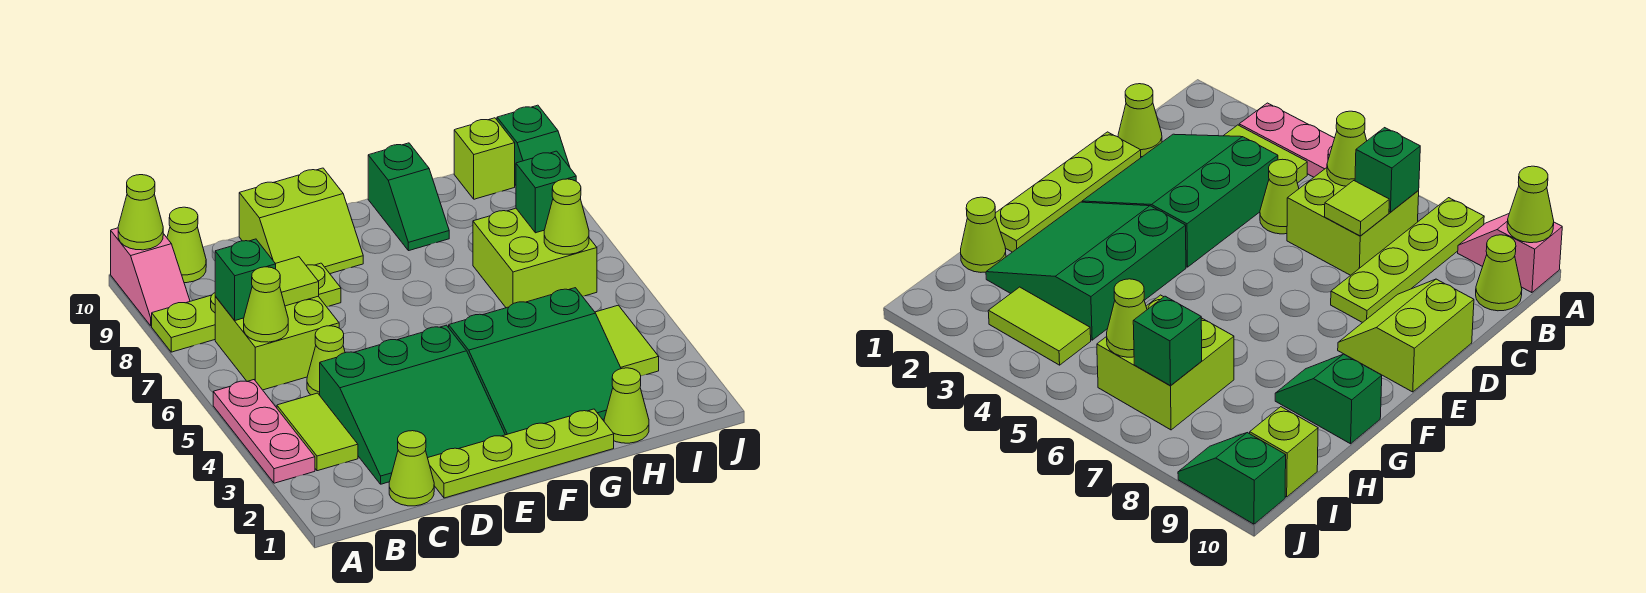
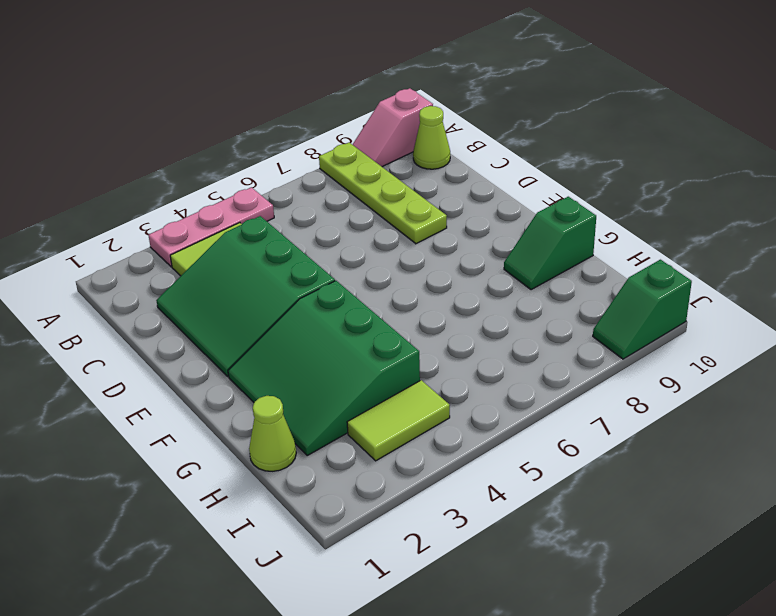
none -> lime 2x2 brick [215,296,339,390]
none -> lime 1x1 cone [389,431,434,506]
none -> lime 1x1 cone [307,326,345,395]

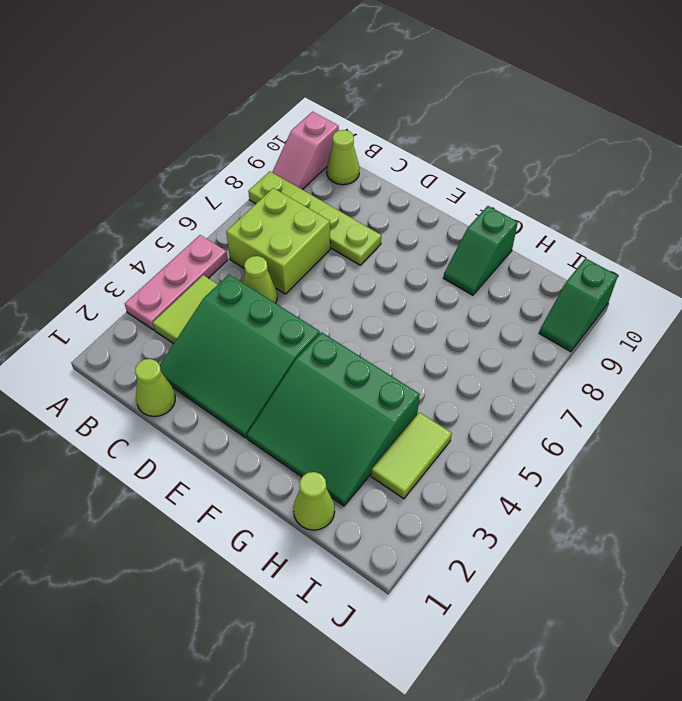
none -> lime 1x4 plate [428,409,614,498]
none -> lime 2x2 slope [239,168,363,274]
none -> lime 2x2 brick [473,208,597,308]

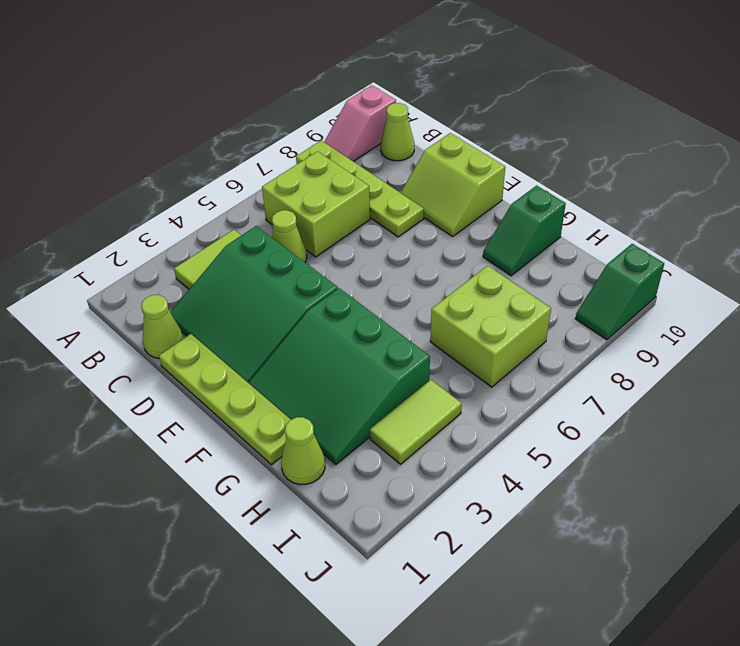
none -> pink 1x3 plate [213,380,315,483]
none -> lime 1x1 brick [454,118,515,199]
none -> lime 1x1 cone [118,175,163,250]

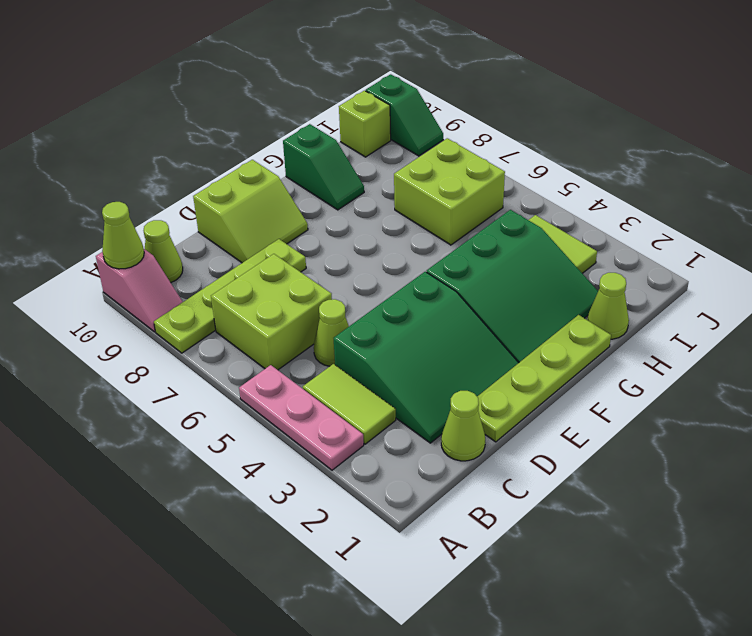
none -> lime 1x1 cone [244,267,288,342]
none -> green 1x1 brick [215,239,276,320]
none -> lime 1x1 tile [275,257,319,306]

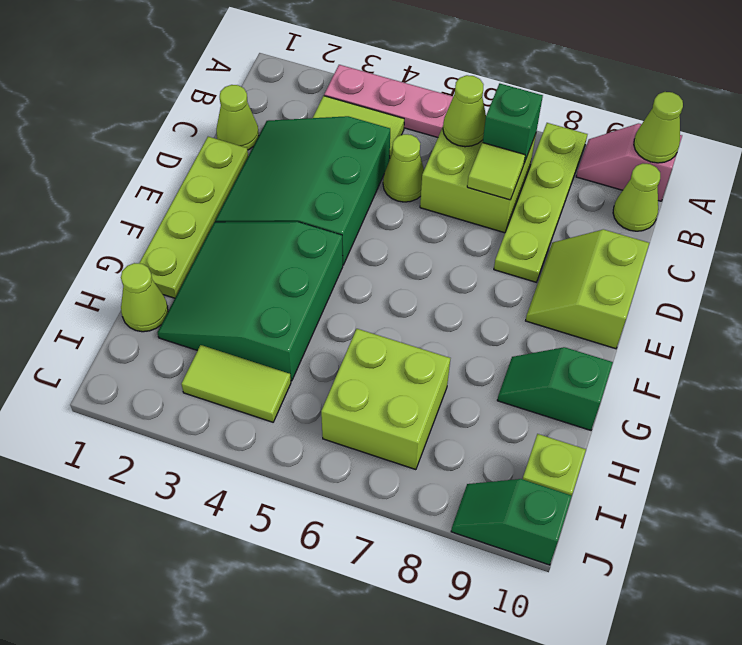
none -> lime 1x1 cone [544,179,589,254]
none -> green 1x1 brick [516,151,576,233]

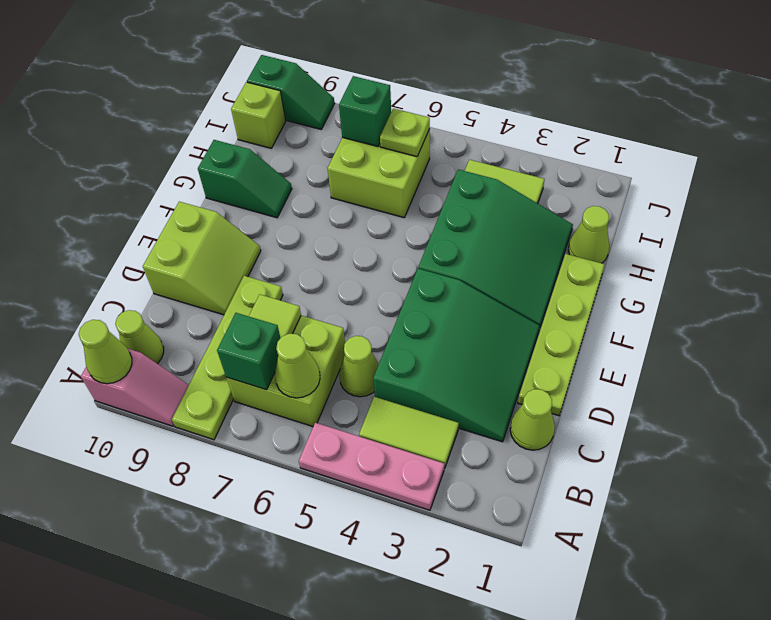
lime 1x1 plate [380,108,430,157] -> lime 1x1 cone [544,179,589,254]

